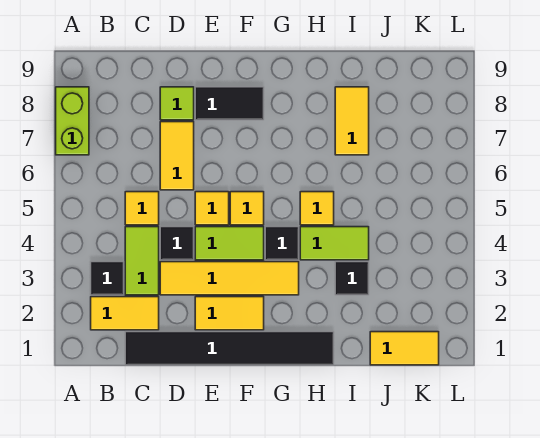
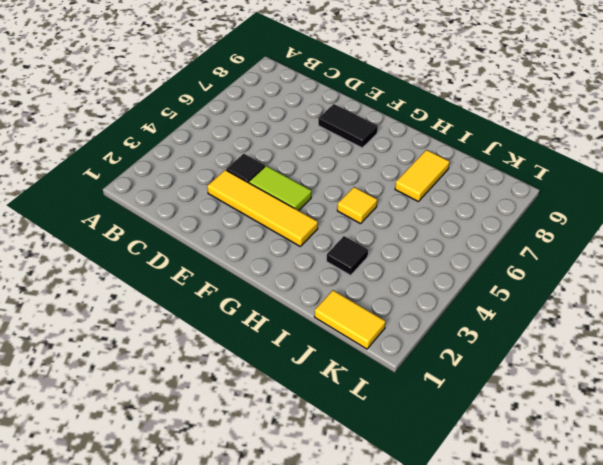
none -> lime 1x2 brick [56,87,89,155]
none -> yellow 1x2 tile [91,297,159,330]
none -> black 1x1 tile [91,262,124,295]

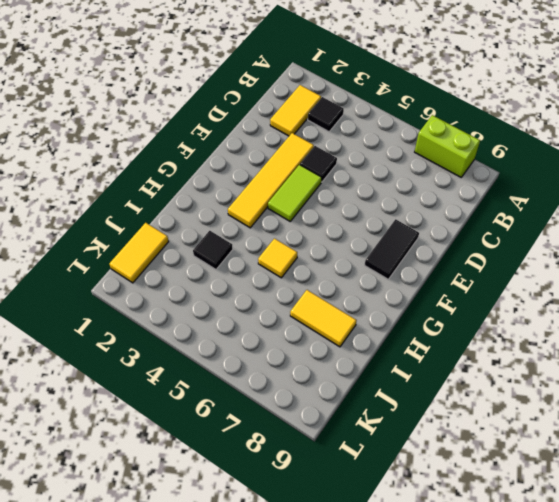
none -> black 1x6 tile [125,332,334,365]
none -> lime 1x2 tile [125,227,159,295]
none -> yellow 1x1 tile [125,192,159,225]

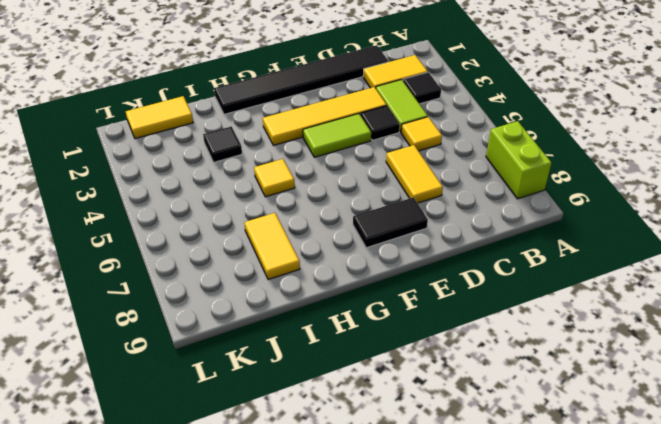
none -> lime 1x1 tile [160,87,194,120]
none -> yellow 1x2 tile [195,297,264,330]
none -> yellow 1x1 tile [195,192,229,225]

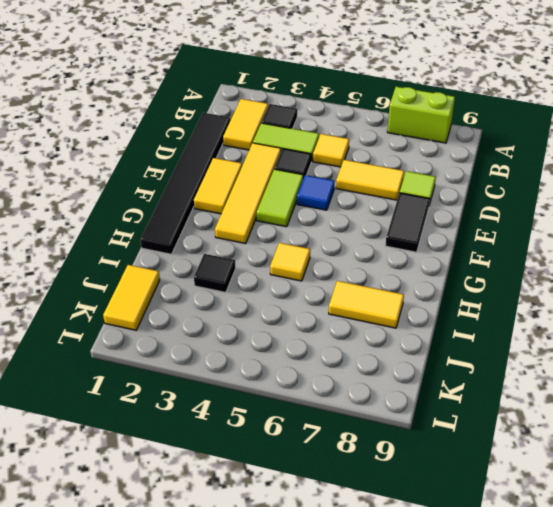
blue 1x1 tile [297,175,335,210] -> yellow 1x1 tile [195,192,229,225]
none -> yellow 1x1 tile [230,192,264,225]
none -> black 1x1 tile [265,227,299,260]
none -> lime 1x2 tile [300,227,369,260]

